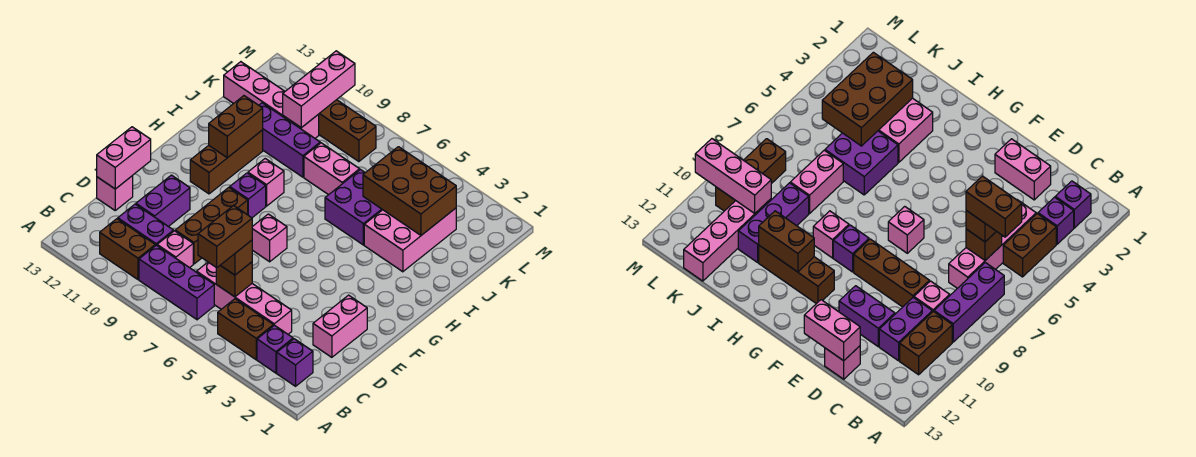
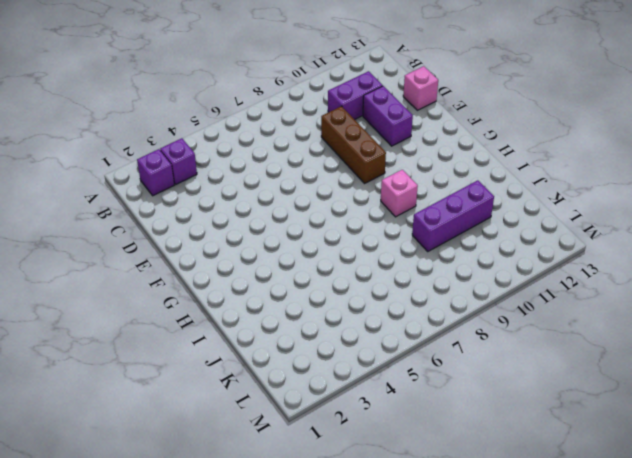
none -> brown 1x2 brick [218,299,273,360]
none -> purple 1x3 brick [139,245,214,320]
none -> brown 1x2 brick [100,219,155,280]

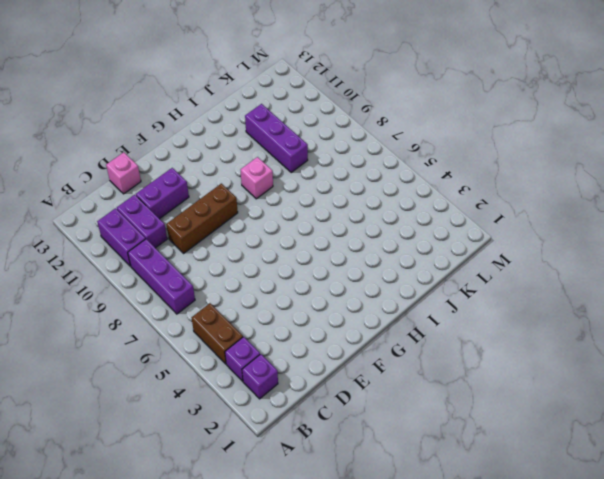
purple 1x2 brick [97,208,145,266] -> brown 1x2 brick [100,219,155,280]
none -> pink 1x4 brick [197,262,292,334]
none -> pink 1x1 brick [157,231,193,268]
none -> pink 1x2 brick [313,295,367,357]

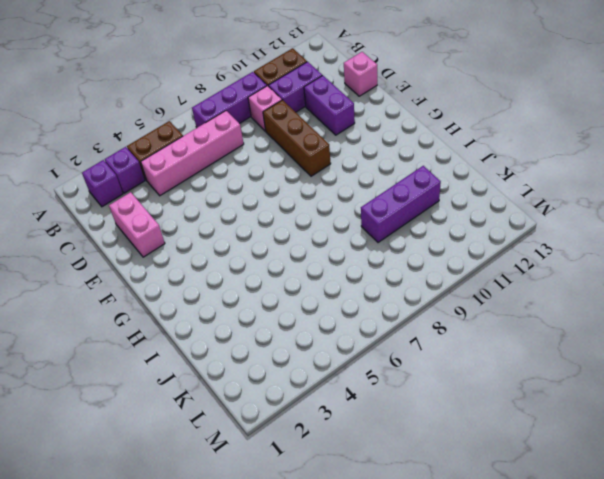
none -> pink 1x1 brick [252,214,287,262]
none -> purple 1x1 brick [230,173,266,218]
none -> brown 1x3 brick [190,130,263,194]

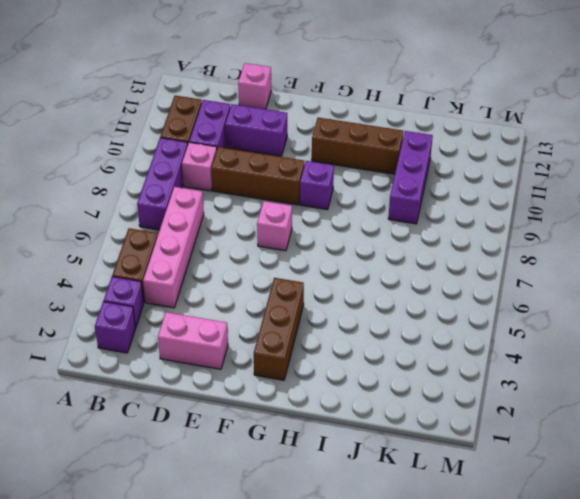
brown 1x3 brick [254,278,304,380] -> brown 1x3 brick moved to [319,100,376,162]
none -> pink 1x1 brick [248,159,284,206]
none -> pink 2x3 brick [364,208,456,272]
none -> purple 2x2 brick [325,170,382,245]

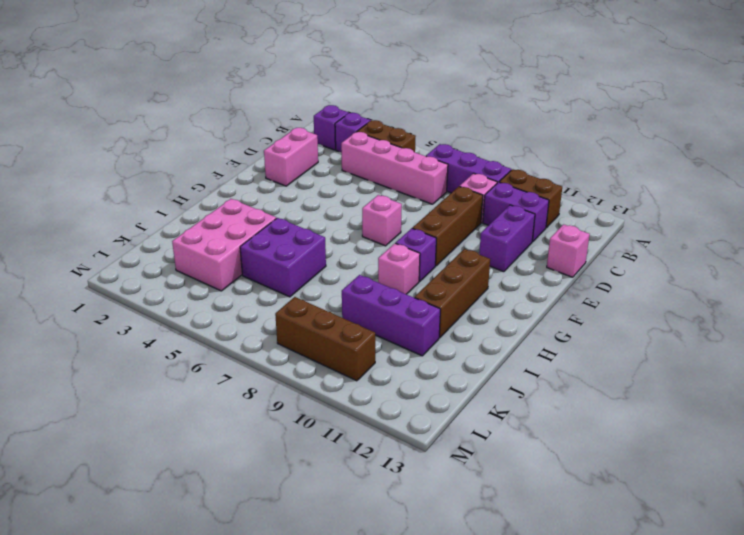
none -> pink 1x2 brick [304,143,360,195]
none -> pink 1x4 brick [224,62,319,138]
none -> brown 1x1 brick [216,262,252,297]

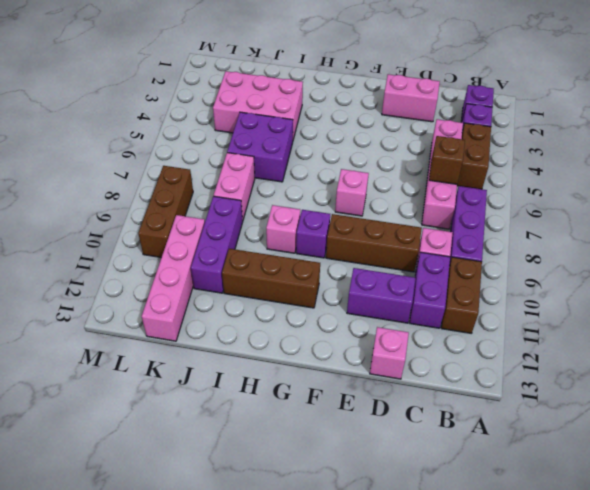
none -> pink 1x2 brick [97,127,151,189]
none -> brown 1x2 brick [209,96,263,158]
none -> brown 2x3 brick [363,147,456,235]

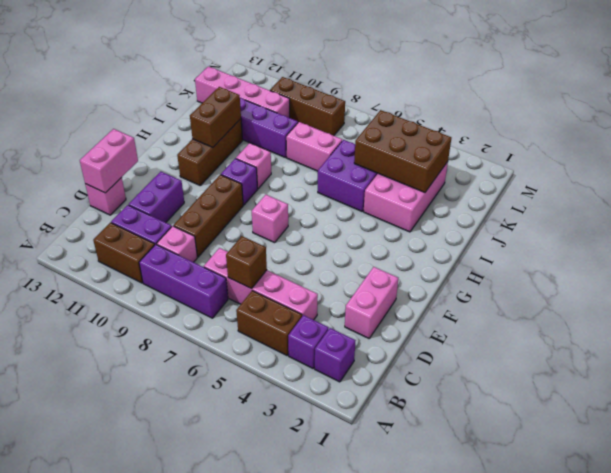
none -> pink 1x3 brick [283,51,355,128]
none -> brown 1x1 brick [220,240,252,275]
none -> brown 1x2 brick [198,205,252,268]

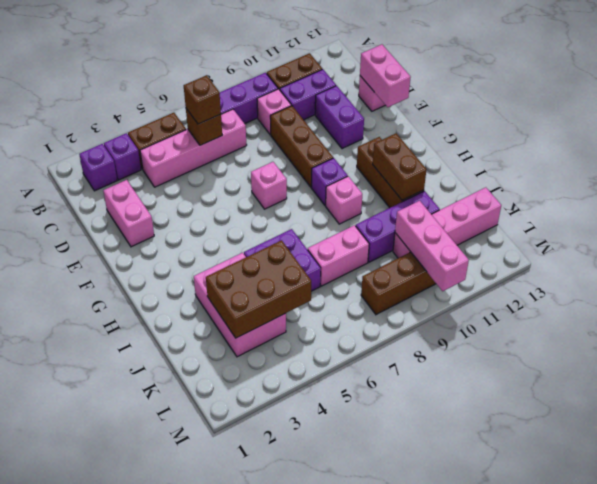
none -> brown 1x2 brick [198,205,252,268]

